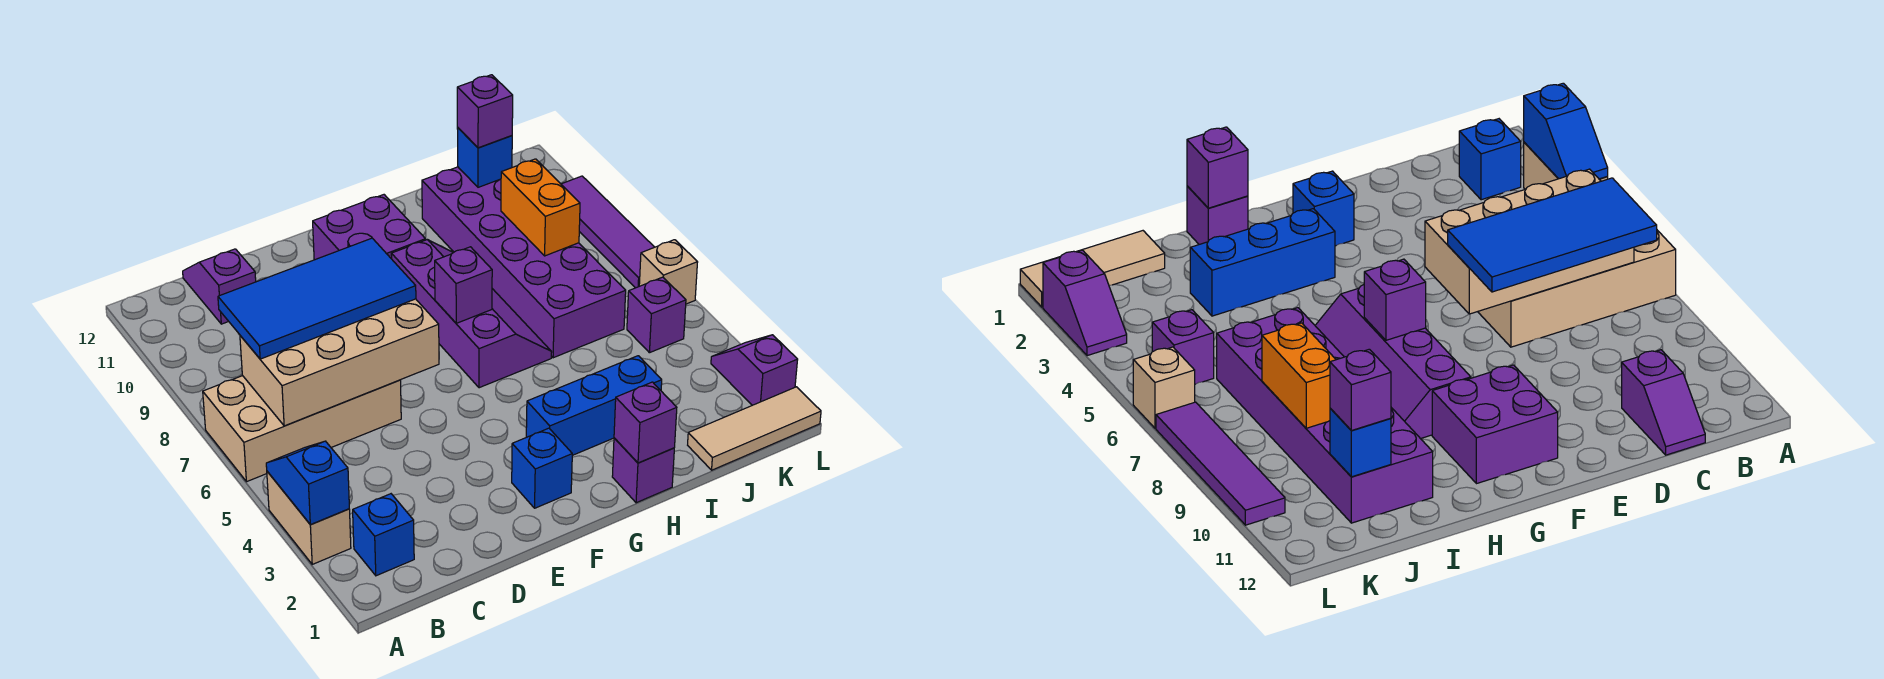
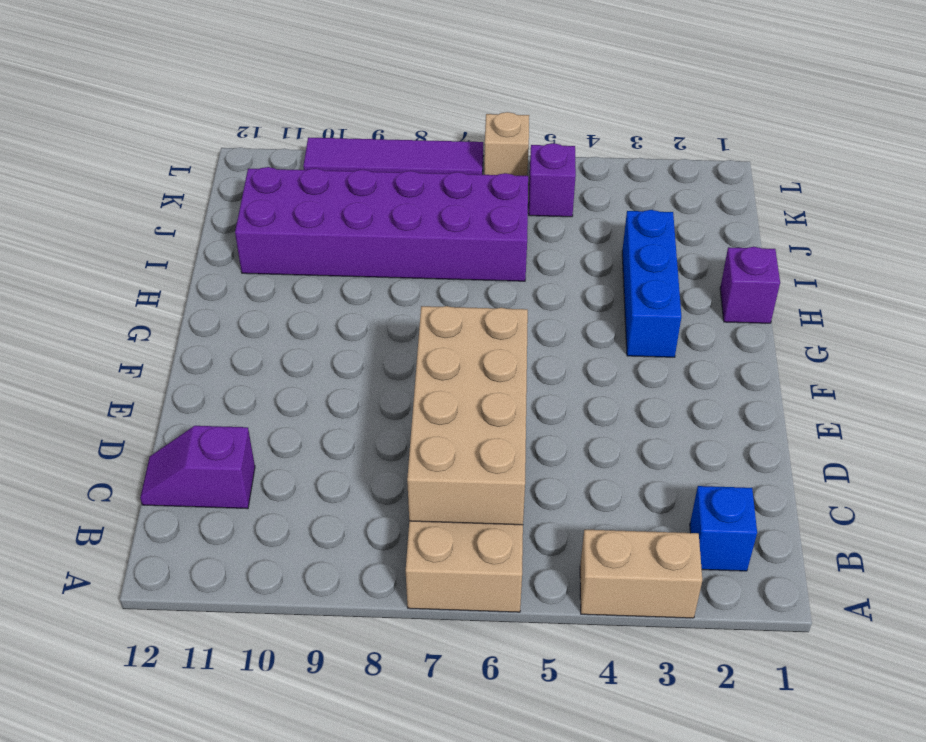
none -> blue 1x1 brick [512,428,572,508]
none -> purple 2x2 brick [313,195,426,260]
none -> purple 2x4 slope [391,240,552,388]

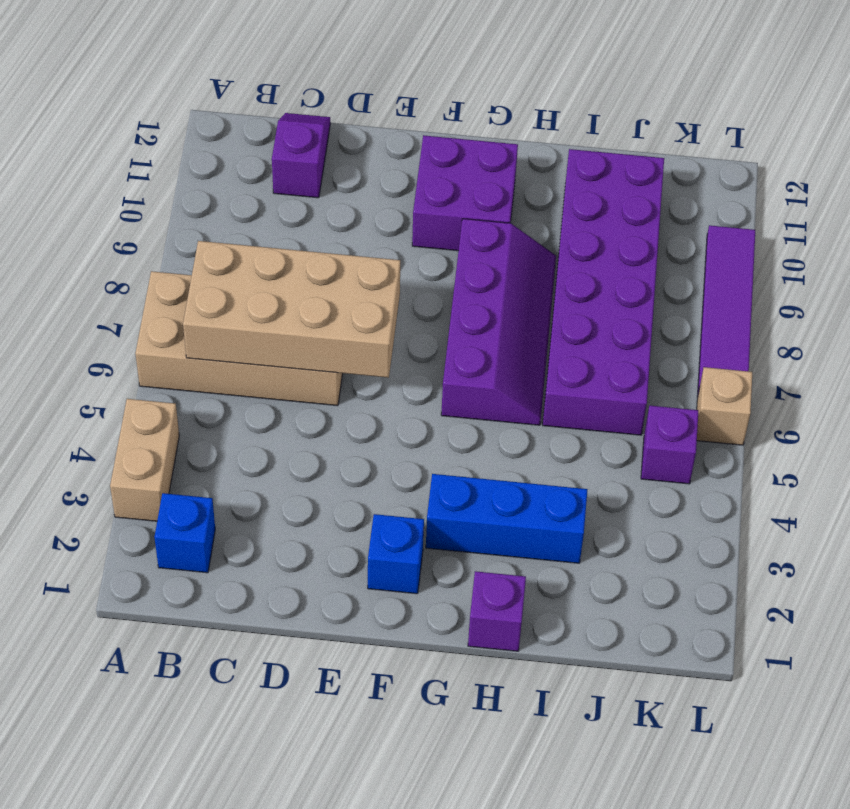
none -> tan 1x3 tile [688,387,821,470]
none -> purple 1x2 slope [711,335,798,405]
none -> blue 1x2 slope [266,441,349,525]

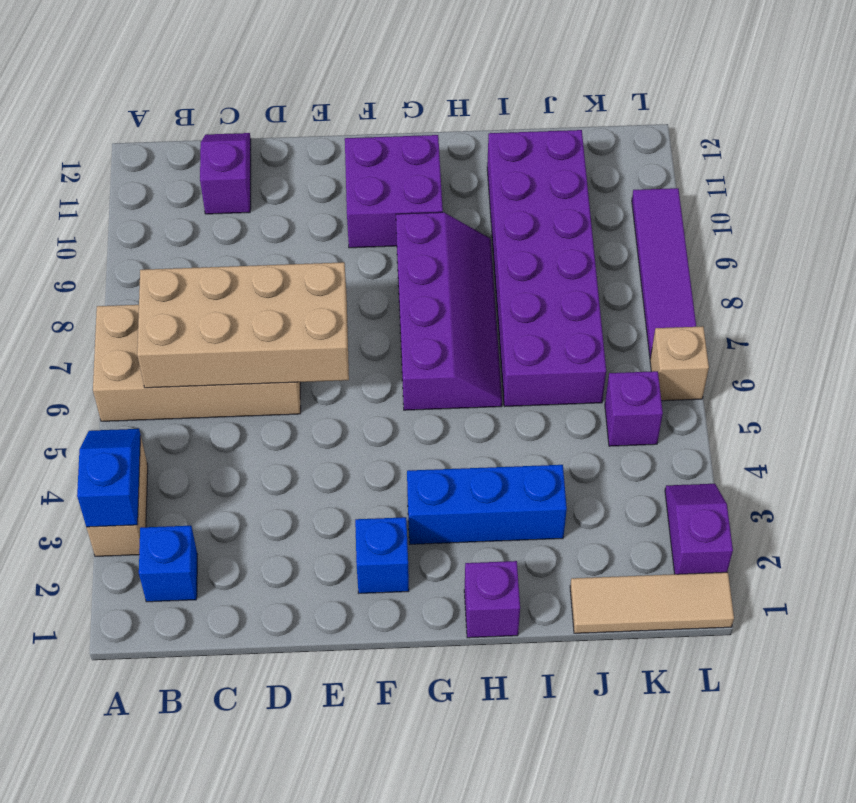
none -> purple 1x1 brick [435,247,492,323]
none -> purple 1x1 brick [614,382,677,463]
none -> orange 1x2 brick [501,159,580,256]

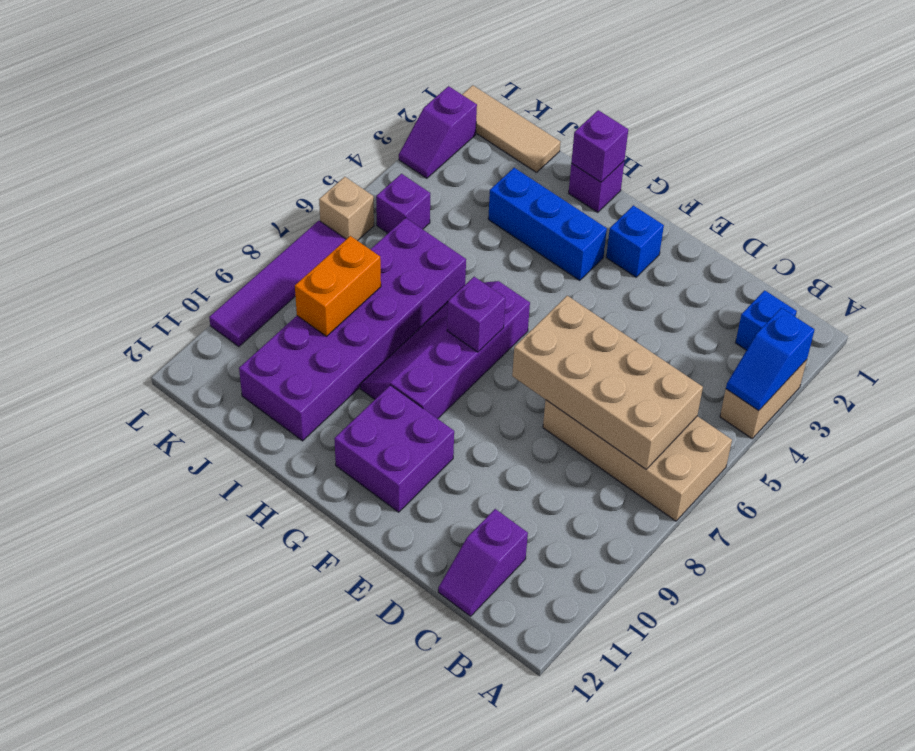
none -> blue 1x1 brick [457,128,512,187]
none -> blue 2x4 tile [218,238,416,359]
none -> purple 1x1 brick [457,75,513,148]

